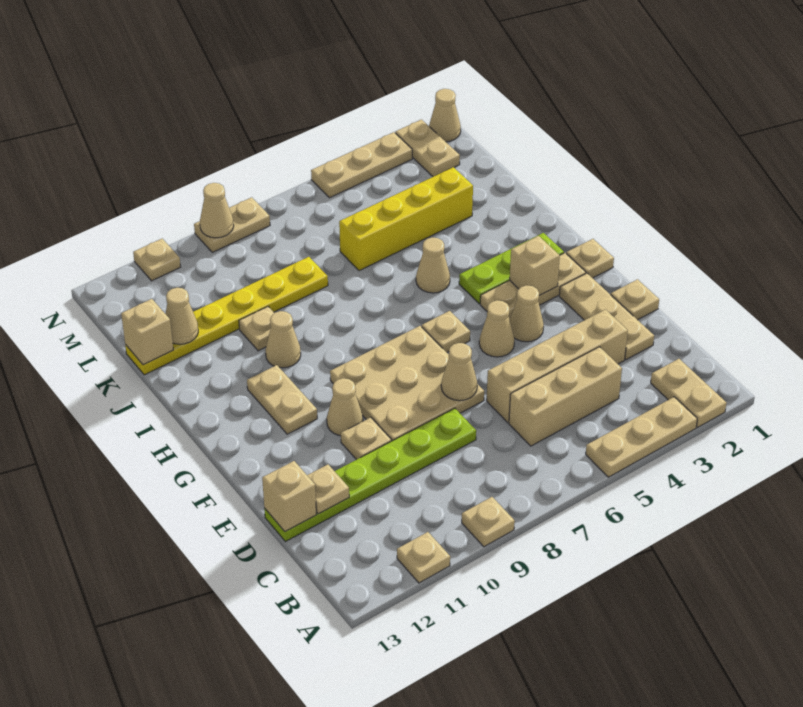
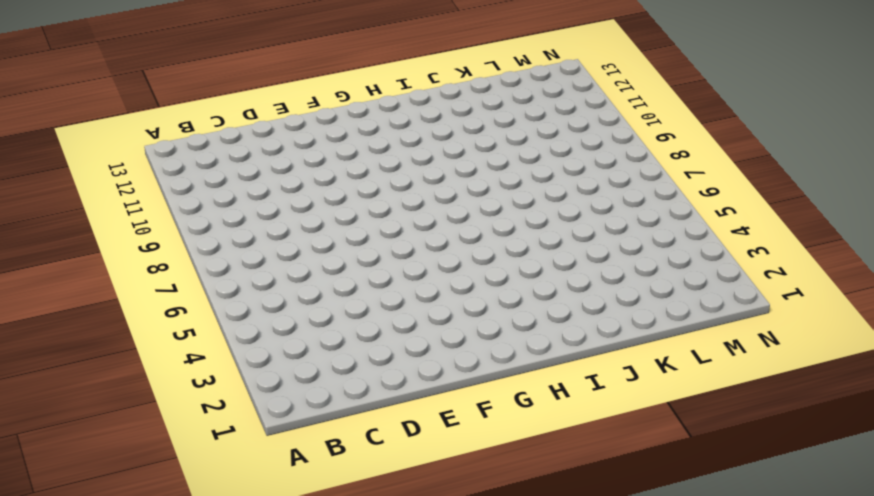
none -> tan 1x2 plate [651,359,726,427]
none -> tan 1x3 plate [586,397,697,477]
none -> tan 1x1 plate [462,497,515,547]
none -> tan 1x1 plate [397,532,450,583]

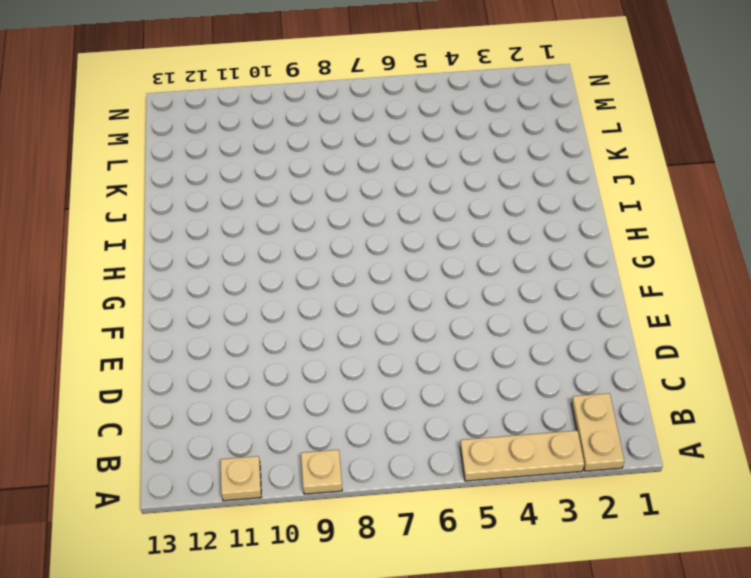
none -> tan 1x3 brick [509,347,622,446]
none -> tan 1x3 plate [559,273,654,360]
none -> tan 1x4 brick [486,310,628,423]
none -> lime 1x6 plate [264,408,476,542]

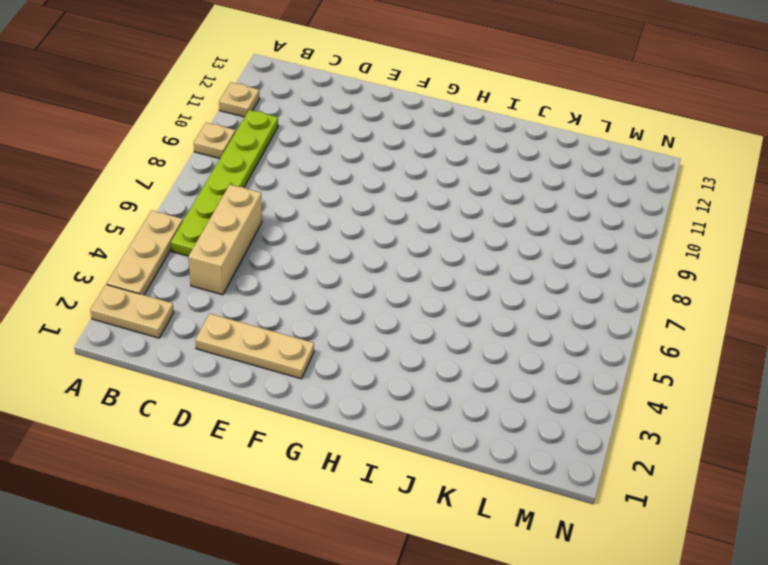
lime 1x6 plate [171,110,278,256] -> lime 1x6 plate moved to [264,408,476,542]
none -> tan 1x4 brick [486,310,628,423]
none -> tan 1x1 plate [611,279,659,320]
none -> tan 3x3 plate [330,326,484,441]
none -> tan 1x1 plate [341,417,392,460]

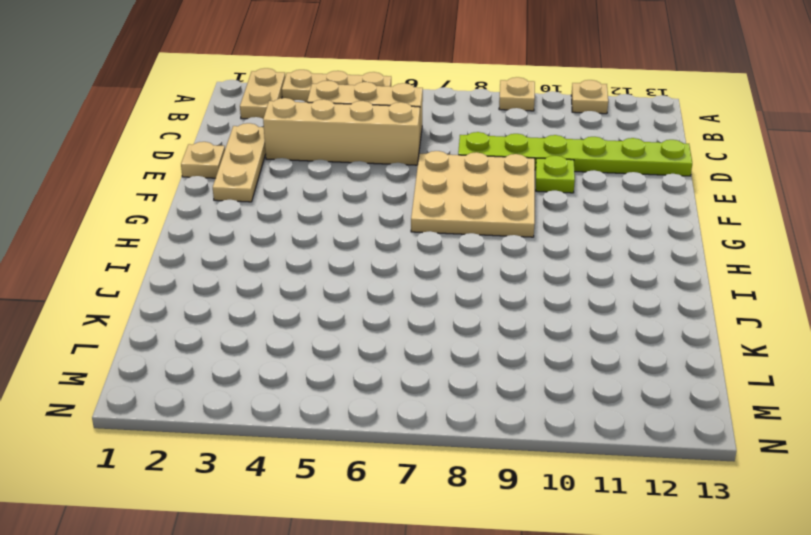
lime 1x1 plate [536,156,575,193] -> tan 1x1 plate [341,417,392,460]
none -> tan 1x1 cone [510,285,544,342]
none -> tan 1x1 cone [479,300,514,357]
none -> tan 1x1 cone [327,378,363,436]
none -> tan 1x1 plate [566,239,614,278]

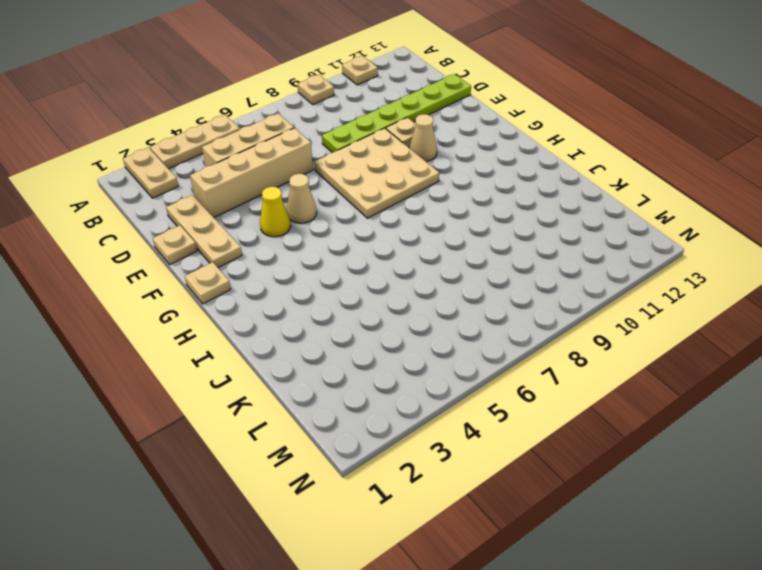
yellow 1x1 cone [260,187,291,237] -> tan 1x1 cone [510,285,544,342]
none -> tan 1x3 plate [480,253,586,319]
none -> tan 1x1 plate [422,311,470,352]
none -> tan 1x2 plate [247,365,317,434]
none -> lime 1x3 plate [459,233,564,304]

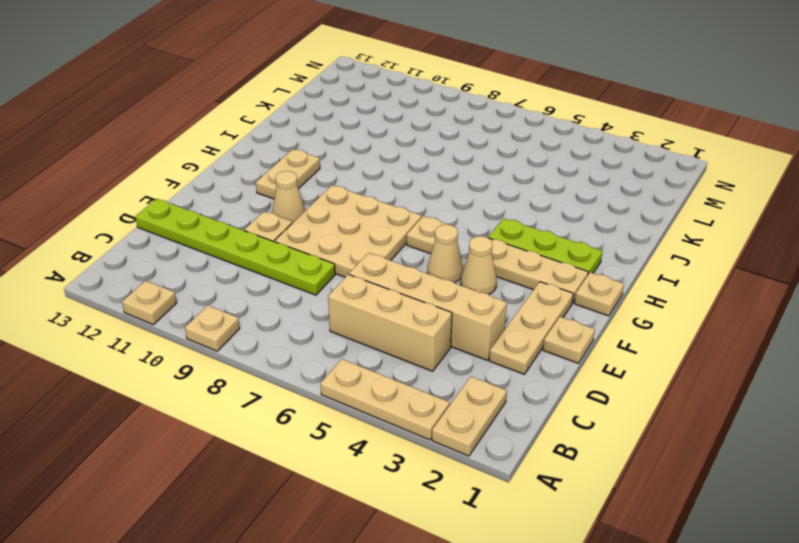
none -> tan 1x1 cone [416,237,450,293]
none -> tan 1x1 cone [266,311,301,368]
none -> tan 1x1 plate [239,307,274,351]
none -> yellow 1x4 brick [339,167,473,271]

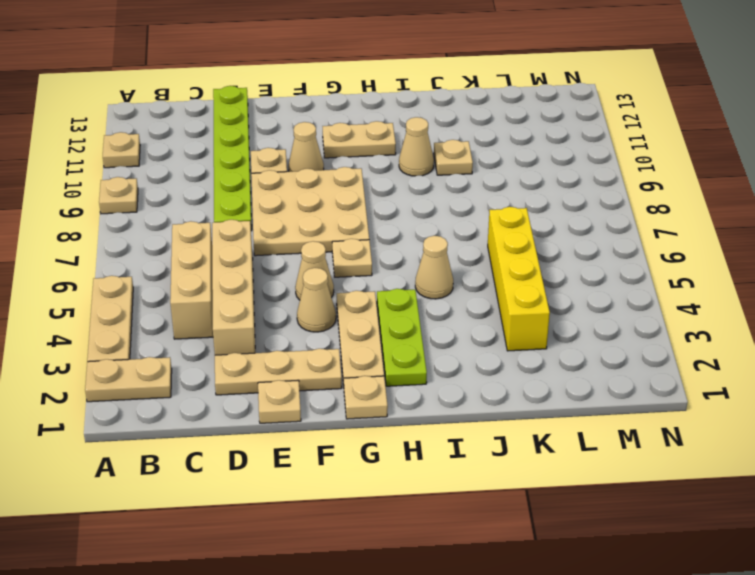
none -> yellow 1x6 plate [125,257,328,375]
none -> tan 1x2 plate [395,120,460,176]
none -> tan 1x1 cone [429,89,461,142]
none -> tan 1x3 plate [311,132,412,198]

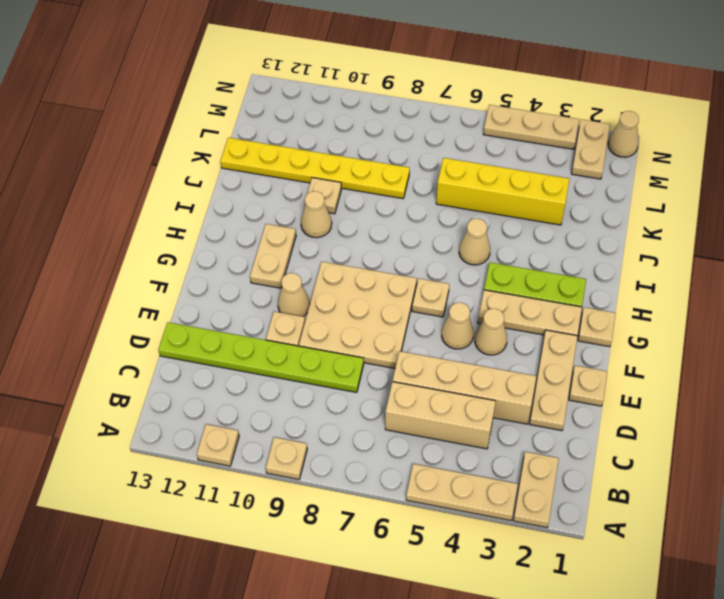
none -> tan 1x2 plate [194,197,270,252]
none -> tan 1x1 plate [133,239,181,281]
none -> tan 1x1 plate [307,464,349,514]
none -> tan 1x1 brick [262,461,316,532]

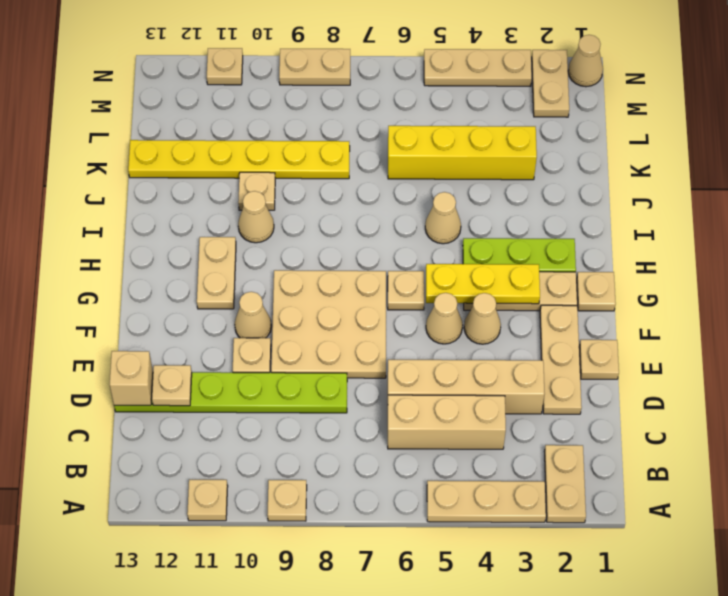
yellow 1x3 plate [426,264,540,304] -> tan 1x1 brick [510,236,560,296]
none -> tan 1x1 cone [441,343,477,401]
none -> tan 1x1 cone [165,288,198,344]
none -> tan 1x1 brick [121,299,173,365]
none -> tan 1x1 cone [200,183,234,238]

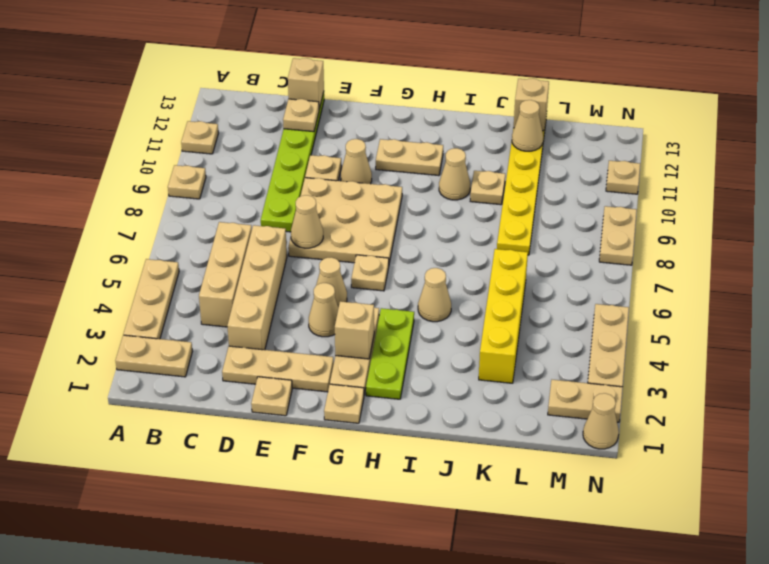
none -> tan 1x1 cone [200,183,234,238]

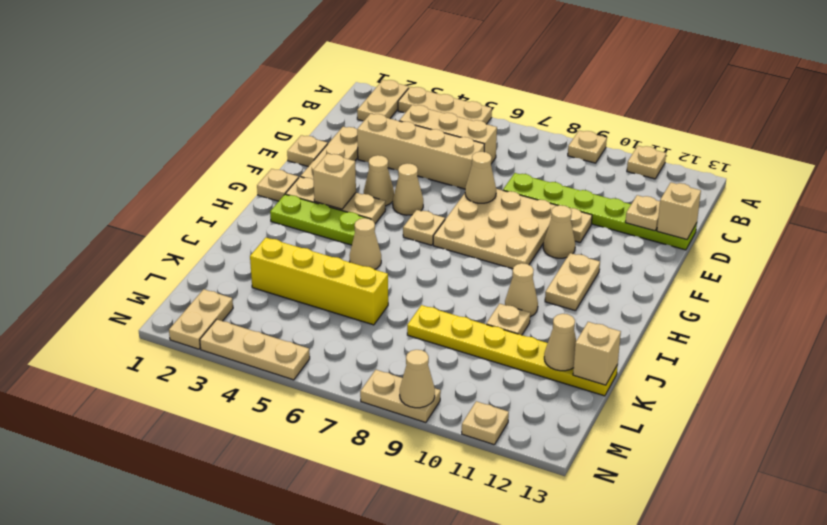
none -> tan 1x1 cone [429,89,461,142]

